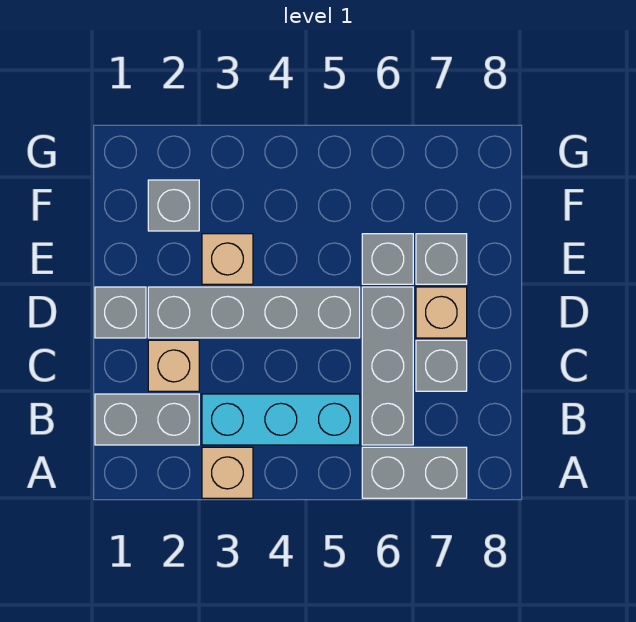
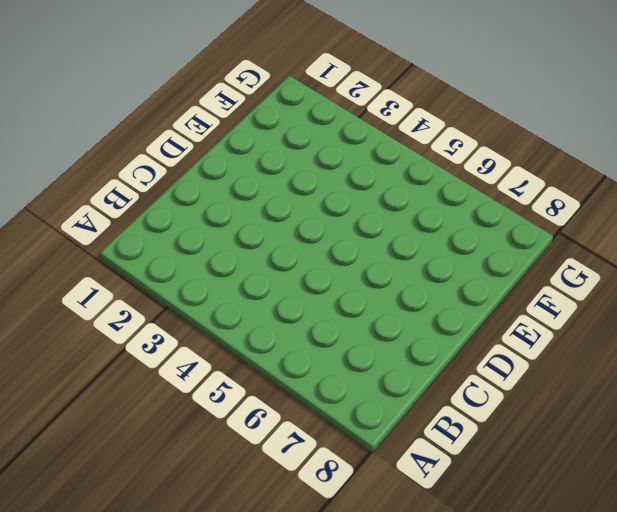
none -> tan 1x1 brick [202,447,253,498]
none -> grey 1x2 brick [362,447,467,498]
none -> grey 1x2 brick [95,394,199,445]

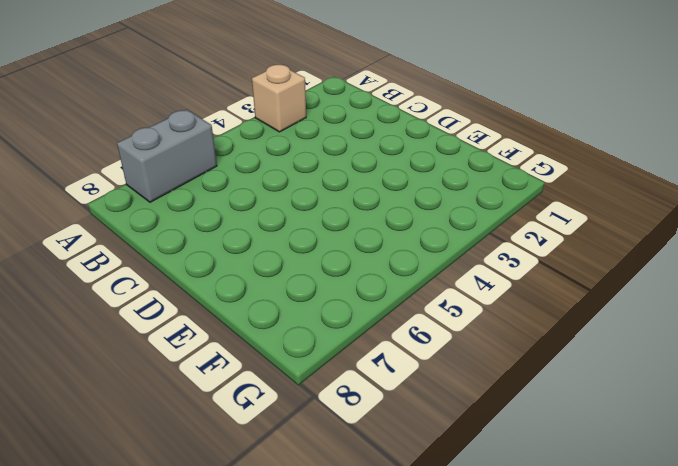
none -> grey 1x2 brick [95,394,199,445]
none -> cyan 1x3 brick [202,394,360,445]
none -> grey 1x3 brick [362,287,413,445]

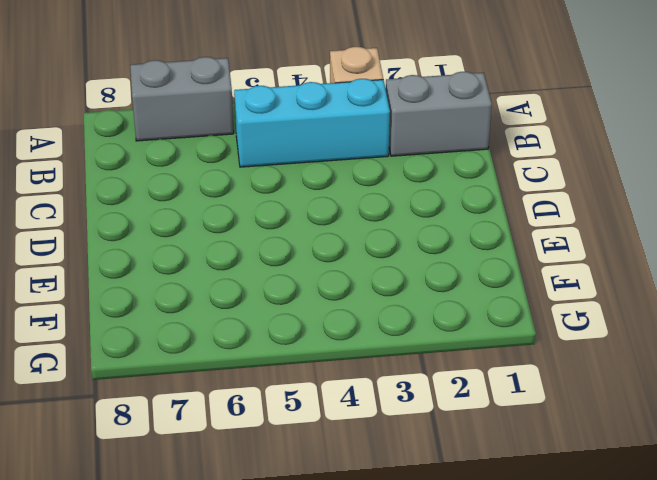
none -> grey 1x3 brick [362,287,413,445]
none -> tan 1x1 brick [148,340,199,391]
none -> grey 1x1 brick [416,340,467,391]

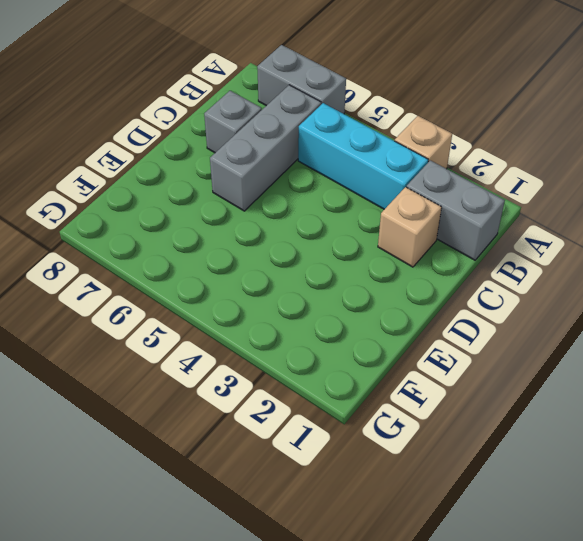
none -> grey 1x1 brick [95,287,146,338]
none -> grey 1x4 brick [148,287,360,338]
none -> tan 1x1 brick [416,287,467,338]

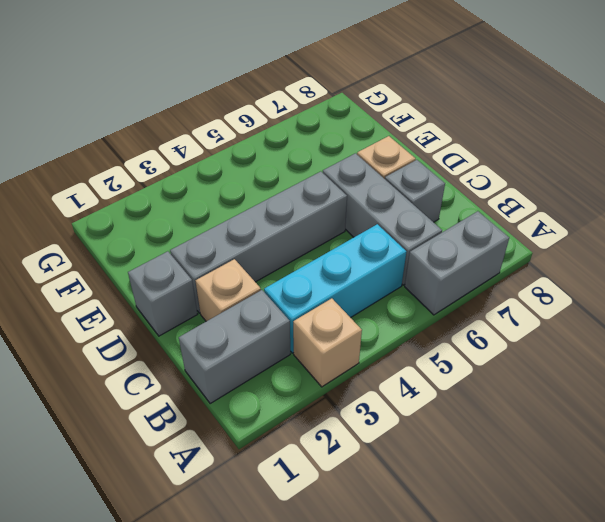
none -> tan 1x1 brick [202,234,253,284]
none -> grey 1x1 brick [362,234,413,284]
none -> grey 1x1 brick [416,234,467,284]

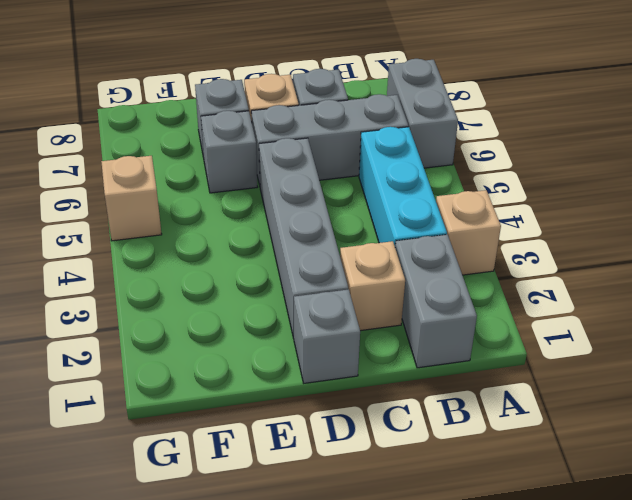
tan 1x1 brick [101,156,162,241] -> tan 1x1 brick moved to [202,234,253,284]
none -> grey 1x1 brick [148,180,199,231]

